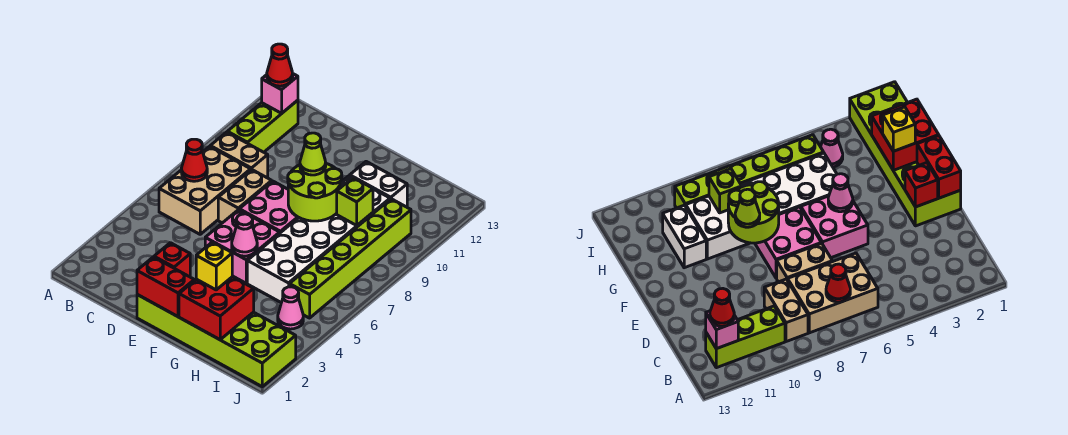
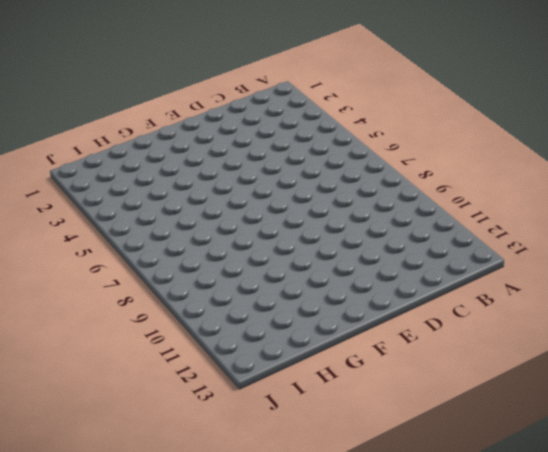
none -> tan 2x3 brick [159,146,251,234]
none -> tan 1x2 brick [210,132,268,178]
none -> lime 1x3 brick [228,100,298,152]

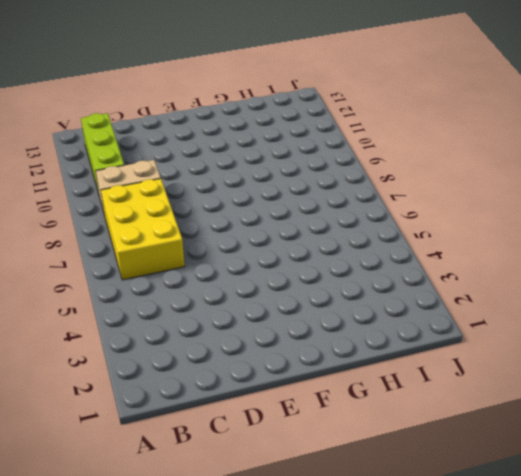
yellow 2x3 brick [101,179,184,280] -> tan 2x3 brick [159,146,251,234]
none -> tan 1x2 brick [218,169,272,223]
none -> lime 2x6 brick [137,280,296,387]
none -> pink 2x2 brick [205,210,280,283]

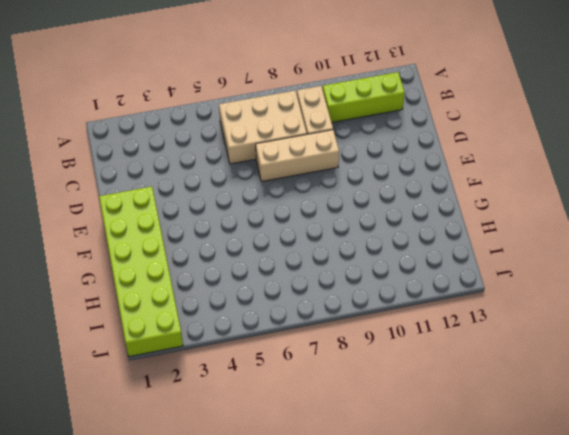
tan 1x3 brick [256,130,339,182] -> tan 1x2 brick [218,169,272,223]
none -> pink 2x2 brick [205,210,280,283]
none -> pink 2x2 brick [239,181,299,233]
none -> white 2x6 brick [247,176,390,303]

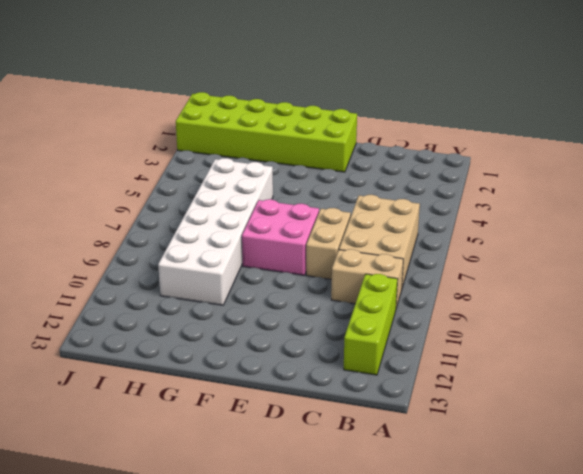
none -> pink 2x2 brick [205,210,280,283]
none -> white 1x2 brick [350,162,407,207]
none -> pink 1x1 cone [278,287,303,329]

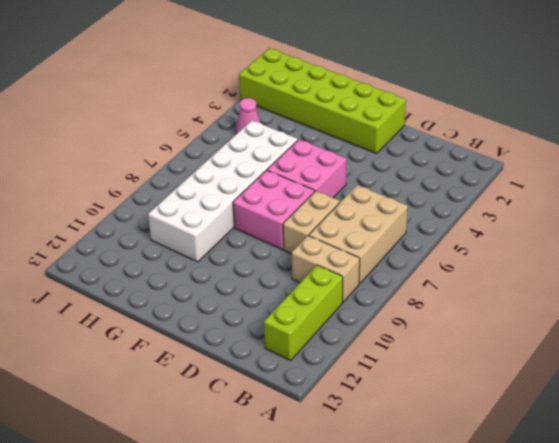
none -> white 1x2 brick [350,162,407,207]
none -> lime 1x6 brick [290,199,411,318]
none -> red 1x1 cone [181,139,207,181]

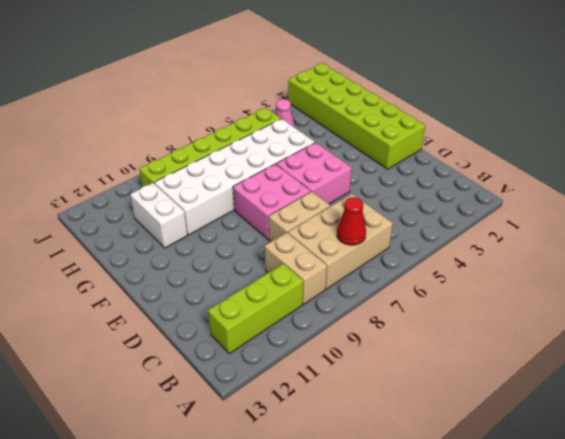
none -> pink 1x1 brick [262,74,298,113]
none -> red 1x2 brick [137,257,194,317]
none -> red 1x1 brick [154,243,190,277]

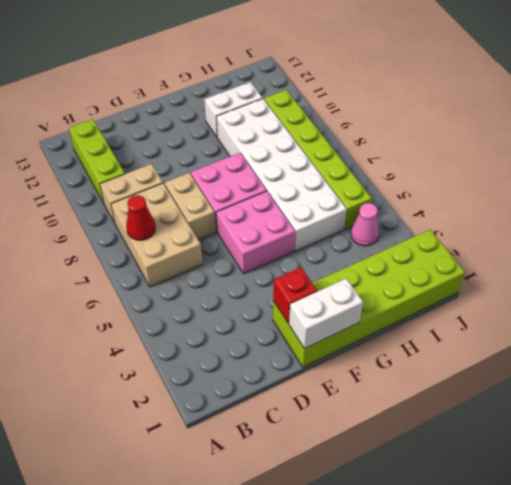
white 1x2 brick [289,279,363,349] -> red 1x2 brick [137,257,194,317]
none -> pink 1x1 brick [262,74,298,113]
none -> pink 1x1 cone [232,214,257,256]
none -> lime 2x2 round brick [288,164,342,221]

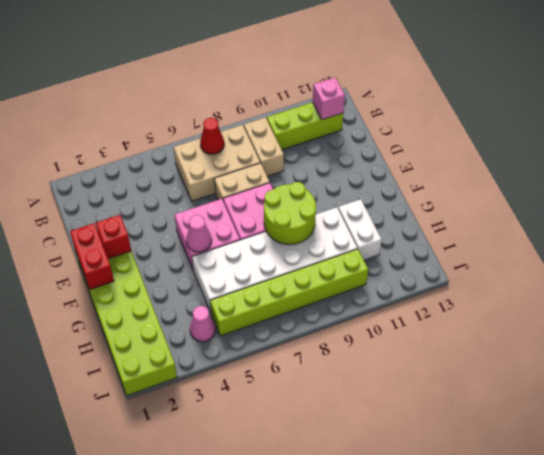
none -> red 2x2 brick [179,277,254,340]
none -> lime 1x1 brick [337,178,373,225]
none -> red 1x1 cone [267,44,293,86]

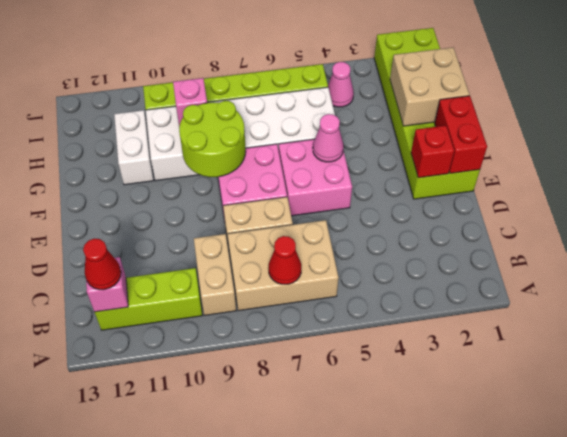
tan 2x2 brick [390,47,470,126] -> red 2x2 brick [179,277,254,340]
pink 1x1 brick [173,78,207,126] -> lime 1x1 brick [337,178,373,225]
none -> lime 1x1 cone [300,133,326,175]
none -> yellow 1x1 brick [196,242,232,290]

